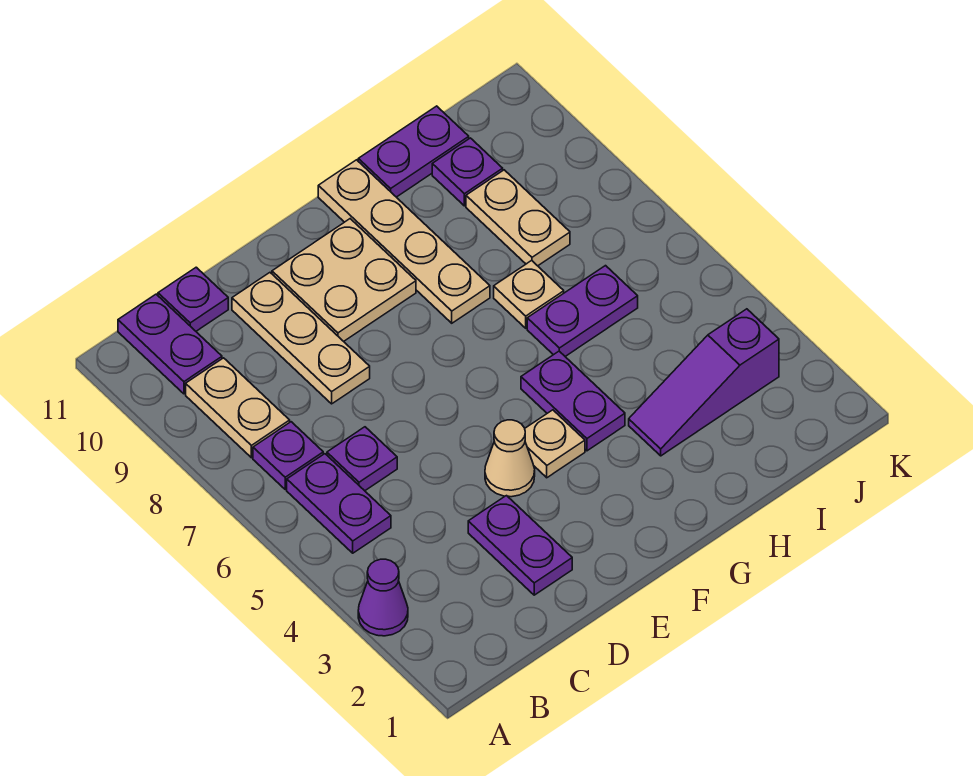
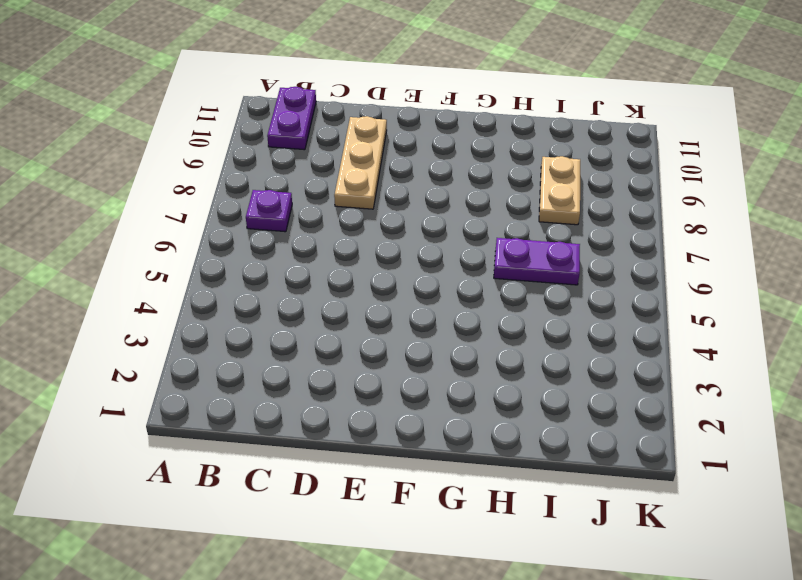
none -> purple 1x1 cone [358,559,408,636]
none -> purple 1x2 plate [287,454,391,553]
none -> tan 1x2 plate [186,358,290,458]

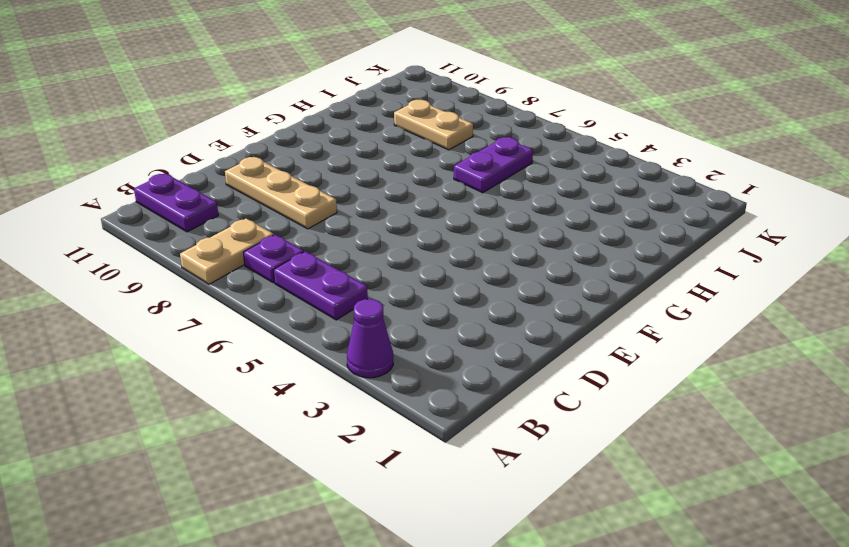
tan 1x2 plate [180,218,274,284] -> tan 1x2 plate turned to [186,358,290,458]
none -> purple 1x1 plate [327,427,397,491]
none -> purple 1x1 plate [158,267,228,331]
none -> purple 1x2 plate [468,496,572,595]

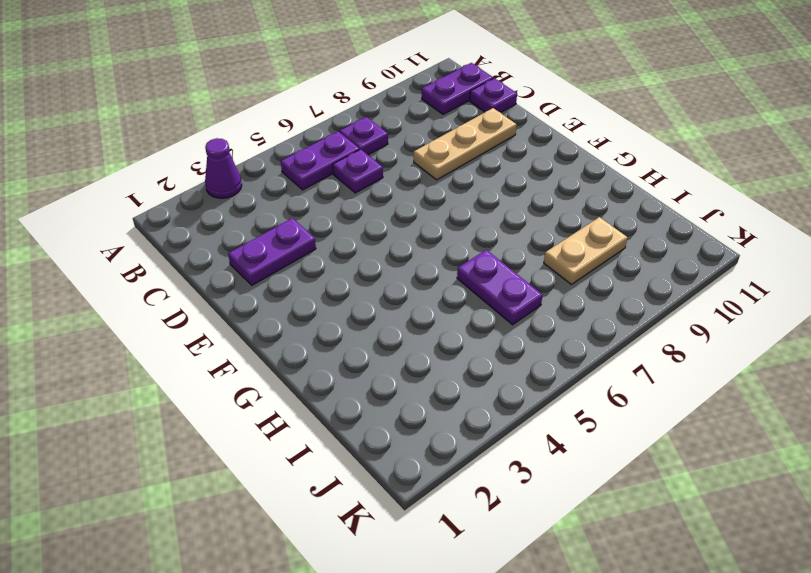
none -> tan 1x2 plate [186,358,290,458]
none -> tan 1x1 cone [485,420,535,497]
none -> tan 2x2 plate [272,219,416,341]

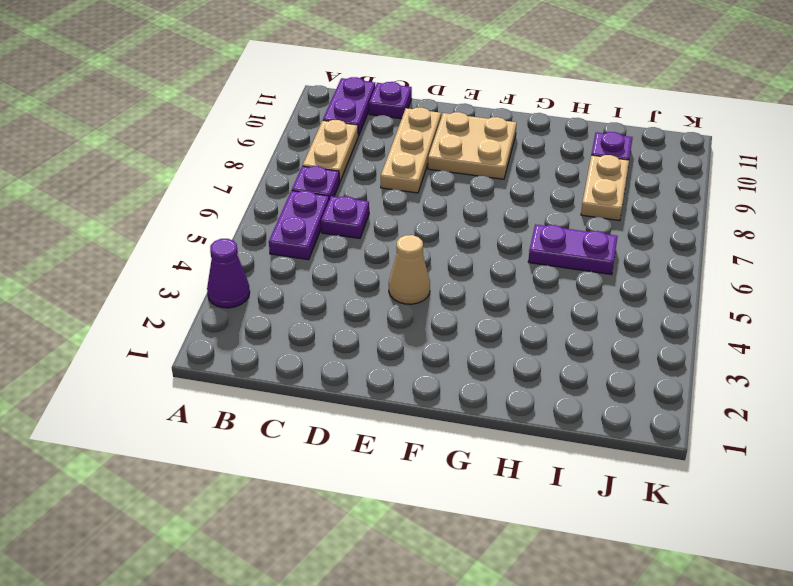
none -> purple 1x2 plate [468,496,572,595]
none -> tan 1x1 plate [525,410,585,478]
none -> purple 1x2 plate [521,351,625,451]

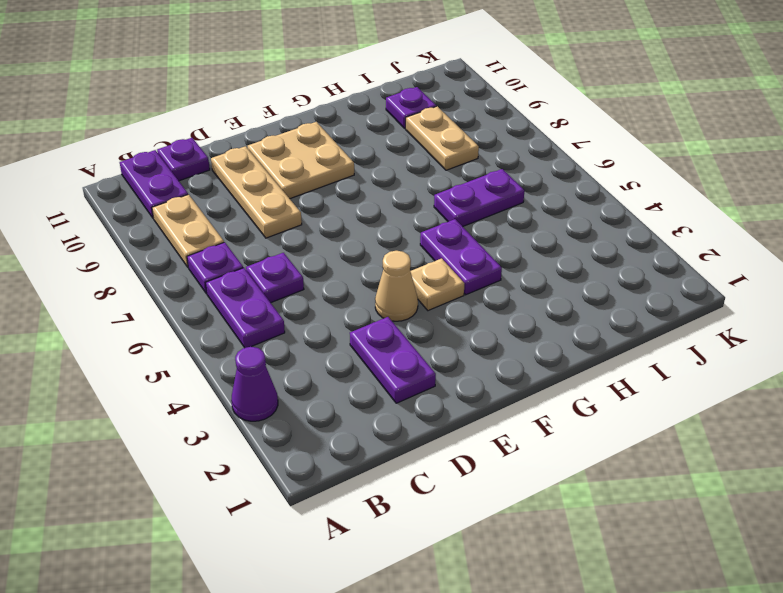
none -> tan 1x4 plate [318,160,490,323]
none -> purple 1x3 slope [629,309,779,456]
none -> tan 1x1 plate [494,261,564,328]

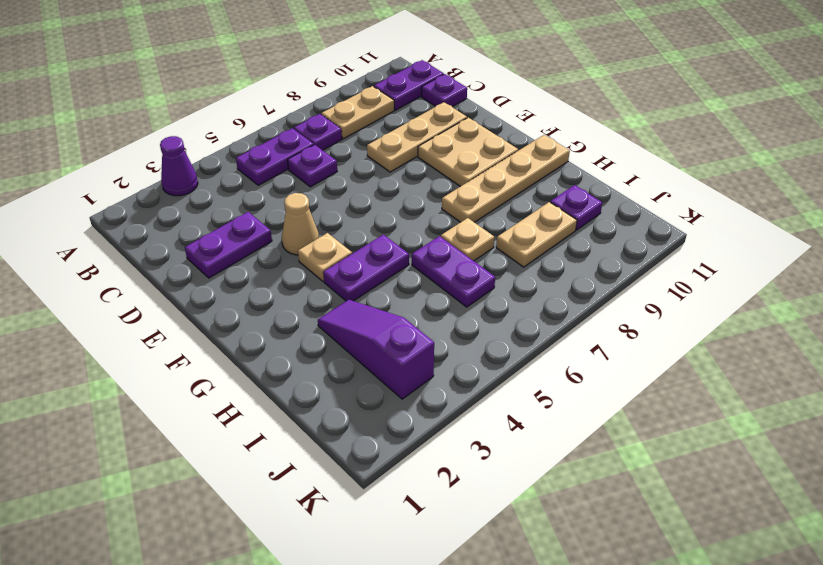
none -> purple 1x2 plate [358,106,469,197]

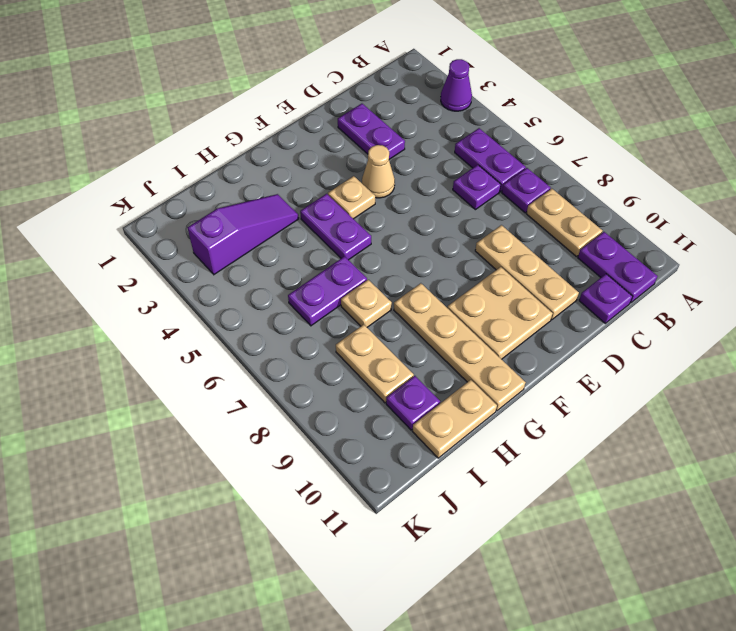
tan 1x2 plate [413,380,497,458] -> purple 1x2 plate [358,106,469,197]

